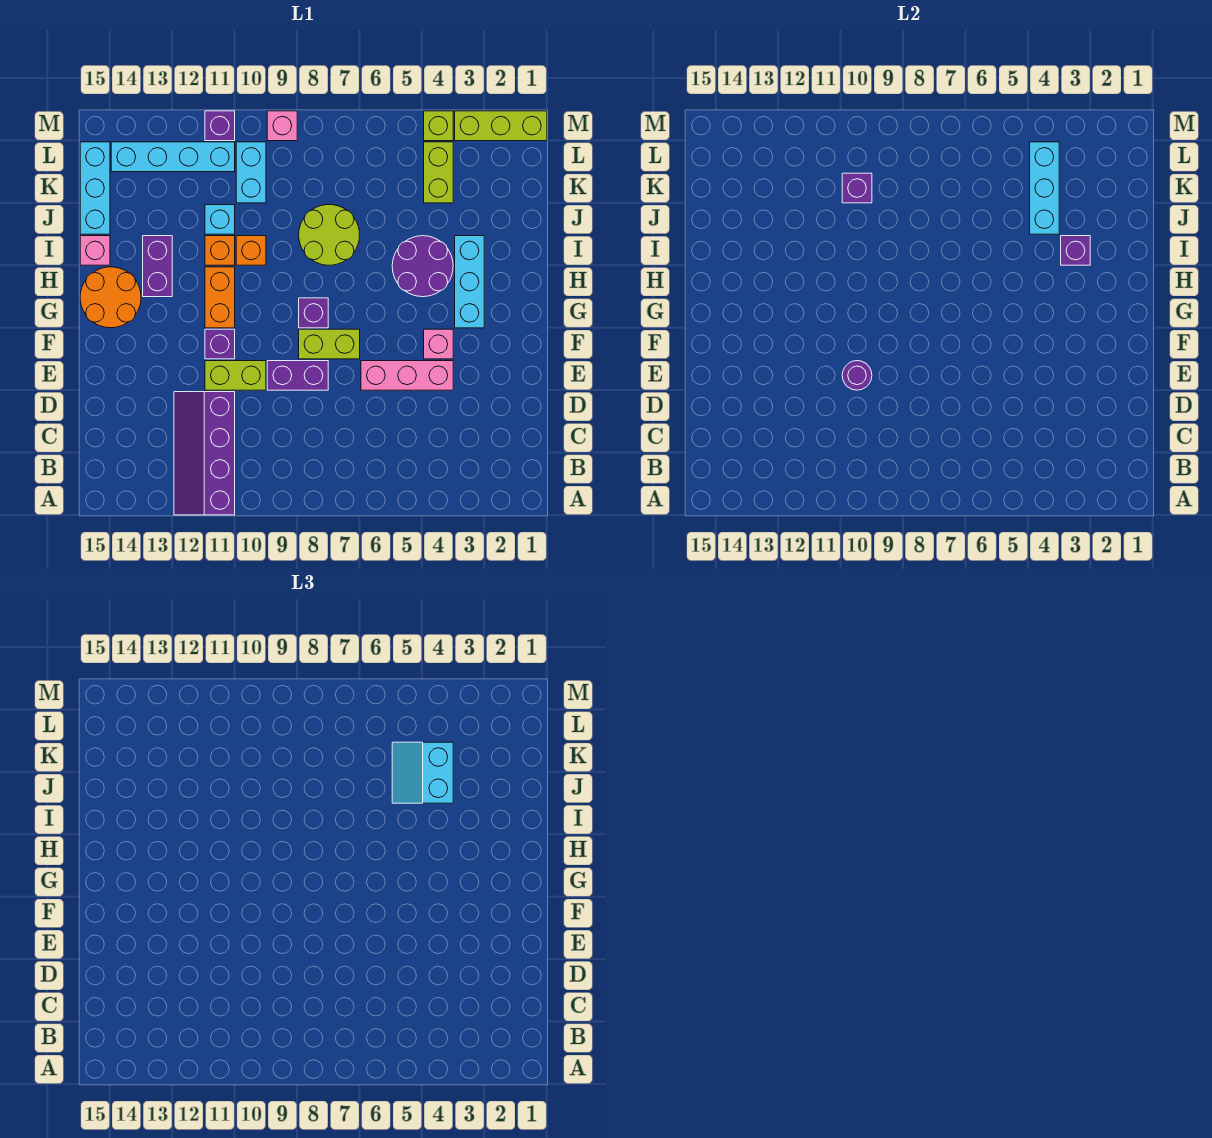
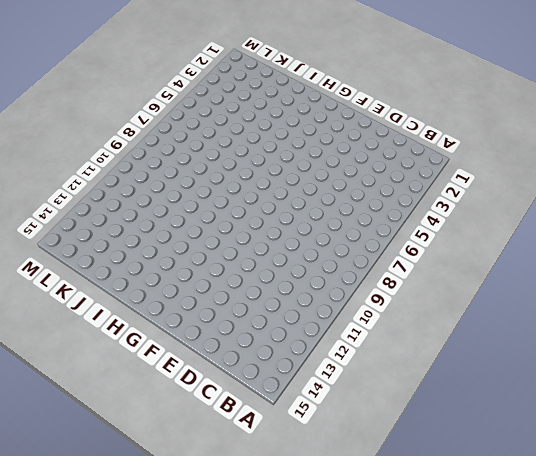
none -> purple 2x4 slope [174,392,235,515]
none -> pink 1x3 brick [361,361,453,390]
none -> purple 1x2 brick [267,361,328,390]
none -> lime 1x2 brick [205,361,266,390]

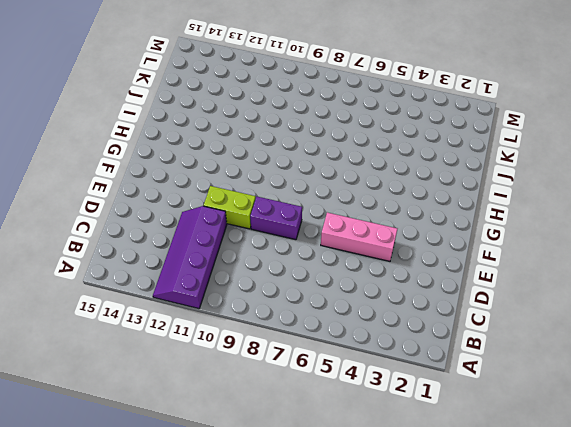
none -> pink 1x1 brick [424,329,453,359]
none -> lime 1x2 brick [299,329,360,359]
none -> purple 1x1 brick [205,329,235,359]
none -> cyan 1x3 brick [455,236,484,328]

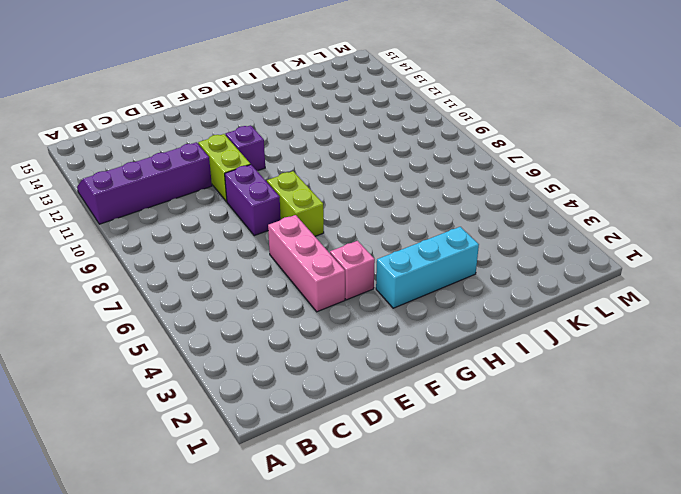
none -> purple 1x1 brick [299,298,328,328]
none -> orange 1x2 brick [205,267,235,328]
none -> orange 2x2 round brick [80,267,141,328]
none -> purple 2x2 round brick [392,236,453,297]

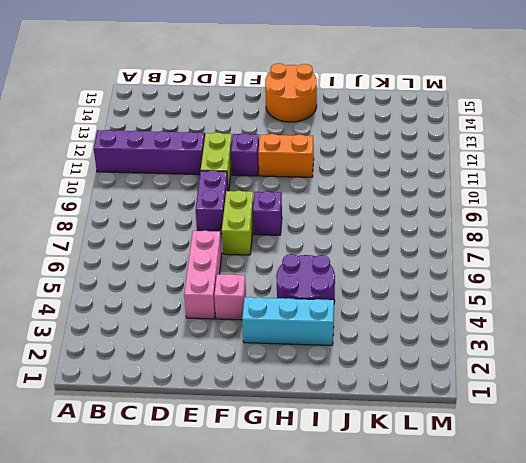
none -> purple 1x2 brick [143,236,172,297]
none -> lime 2x2 round brick [299,205,360,265]
none -> orange 1x1 brick [236,236,266,265]
none -> orange 1x1 brick [205,236,235,265]

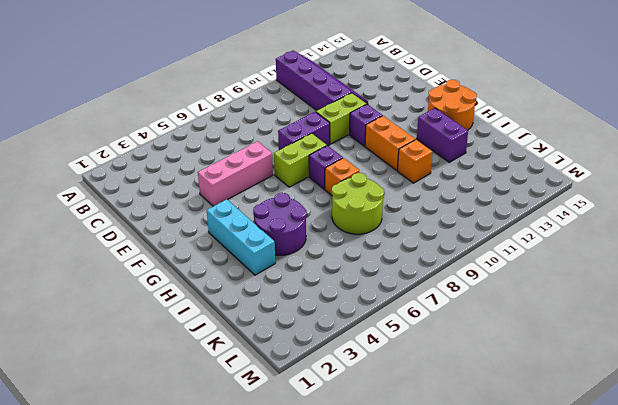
orange 1x1 brick [325,158,359,195] -> orange 1x1 brick moved to [236,236,266,265]
none -> pink 1x1 brick [424,329,453,359]
none -> pink 1x1 brick [80,236,110,265]
none -> cyan 1x1 brick [205,205,235,234]
none -> cyan 1x3 brick [80,142,110,234]

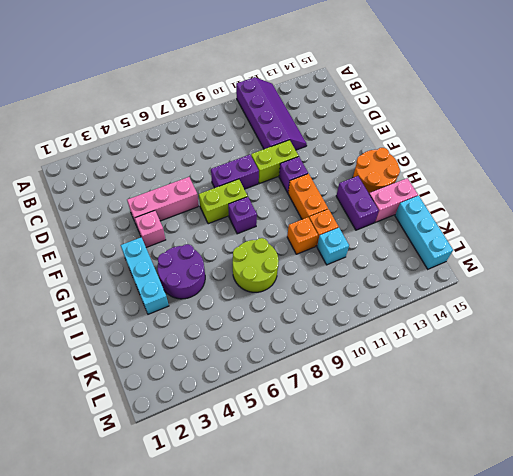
pink 1x2 brick [369,178,418,222] -> pink 1x1 brick [80,236,110,265]
none -> lime 1x2 brick [424,142,453,203]
none -> cyan 1x2 brick [236,142,266,203]
none -> cyan 1x4 brick [111,142,235,172]
none -> lime 1x3 brick [455,111,547,141]

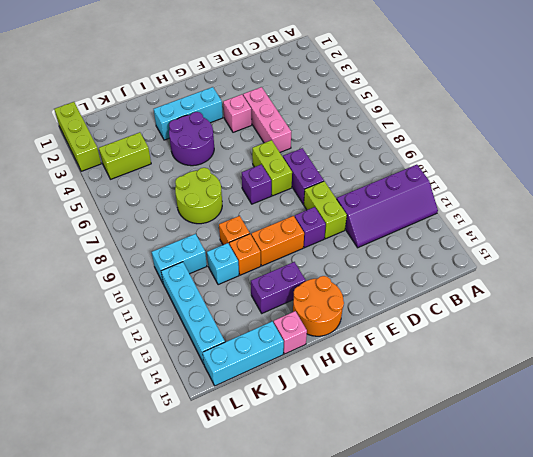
none -> lime 1x1 brick [424,111,453,141]
none -> pink 1x1 brick [267,111,297,141]
none -> purple 1x1 brick [205,111,235,141]
none -> purple 1x1 round brick [842,361,872,390]

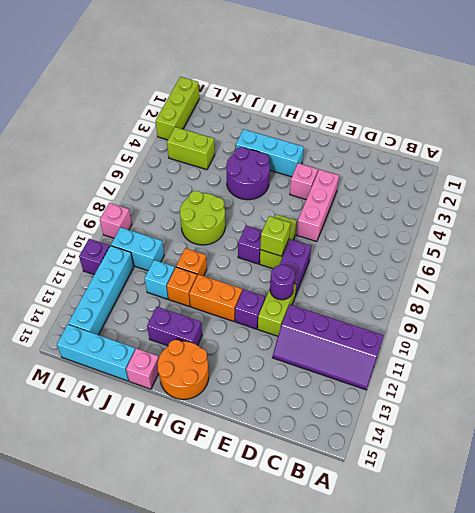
lime 1x1 brick [260,216,290,256] -> lime 1x1 brick moved to [424,111,453,141]
none -> purple 1x1 brick [1061,236,1090,265]
none -> cyan 1x3 brick [1030,142,1059,234]
none -> purple 1x1 brick [842,173,872,203]
none -> cyan 2x2 slope [392,742,453,803]

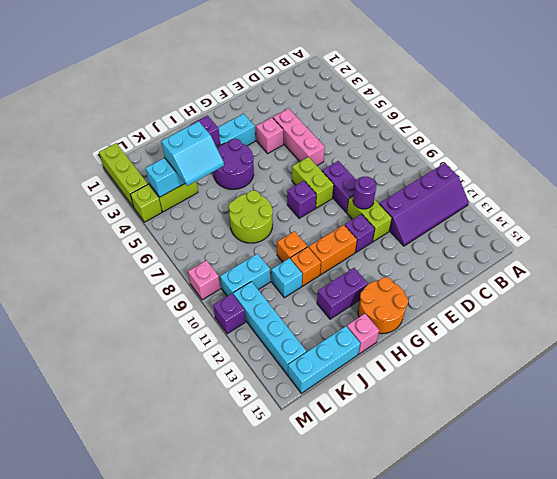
none -> purple 1x1 brick [842,173,872,203]

